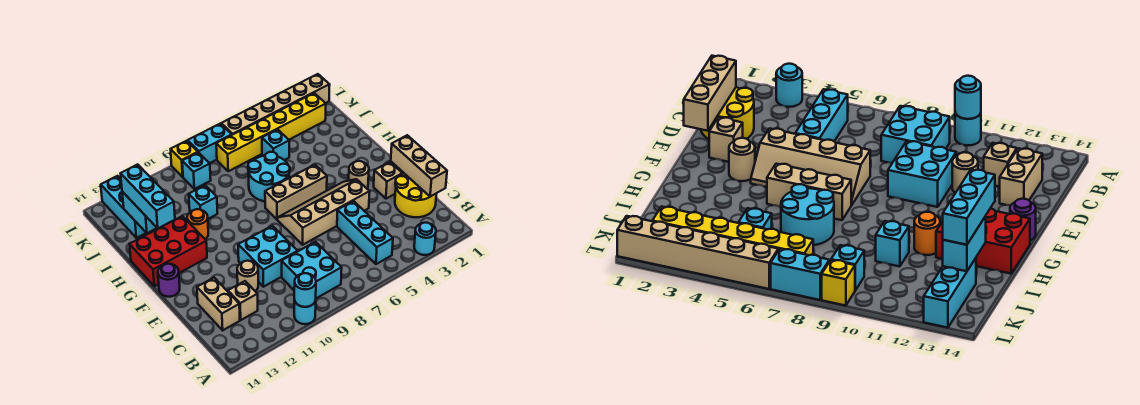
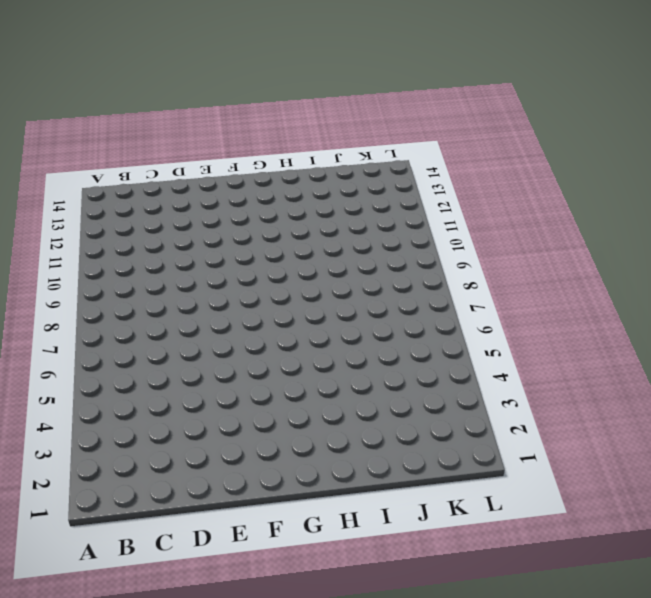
none -> cyan 1x1 round brick [414,223,436,255]
none -> cyan 1x1 round brick [294,300,316,324]
none -> cyan 1x3 brick [337,201,393,264]

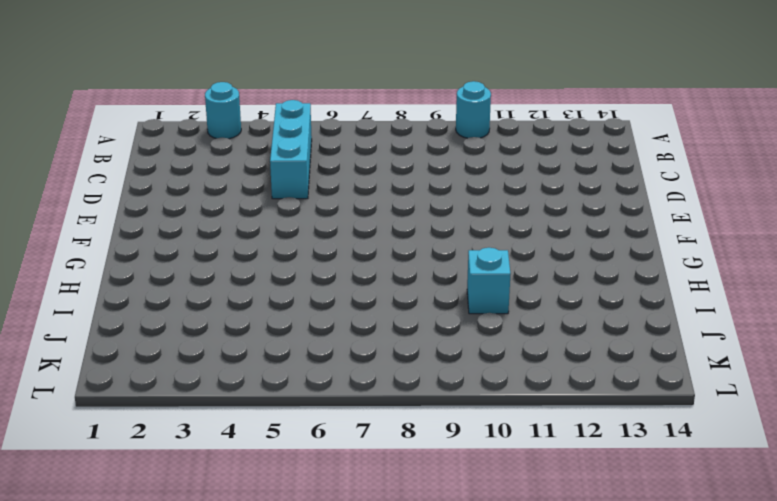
none -> cyan 2x2 brick [282,242,342,298]
none -> yellow 2x2 round brick [395,173,437,217]
none -> tan 1x1 brick [228,281,258,320]

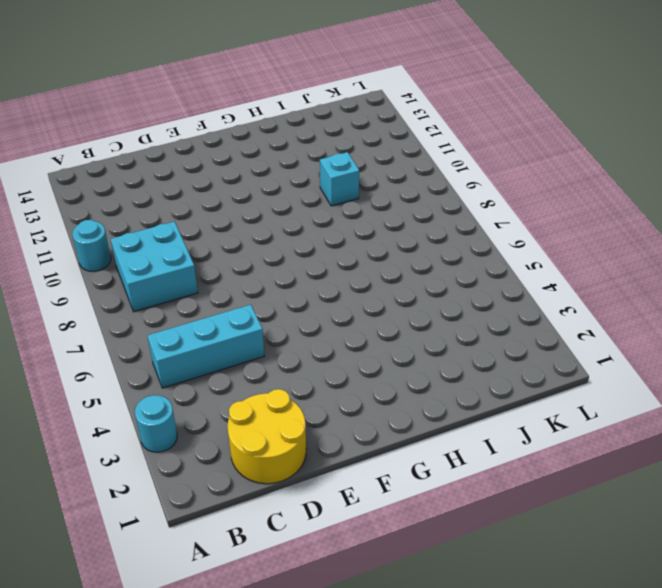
none -> tan 1x1 brick [228,281,258,320]
none -> tan 1x2 brick [197,278,240,330]
none -> cyan 2x2 brick [238,226,298,287]

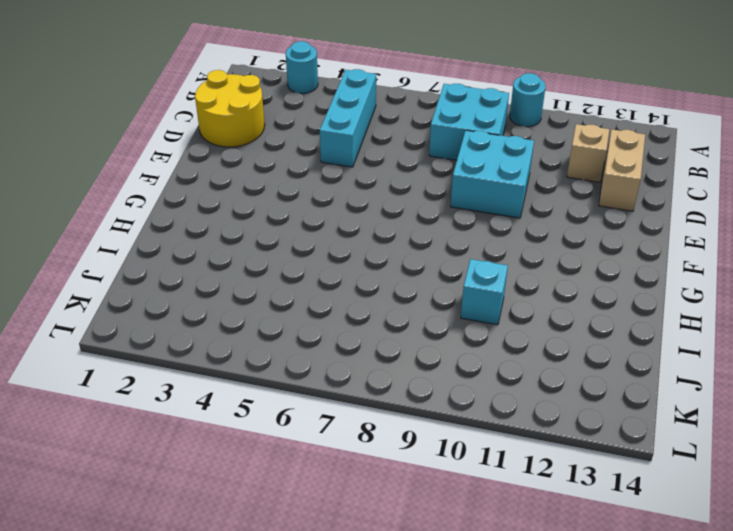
none -> tan 1x1 round brick [237,261,258,291]
none -> tan 1x1 brick [374,162,402,199]
none -> tan 2x4 slope [278,179,370,245]

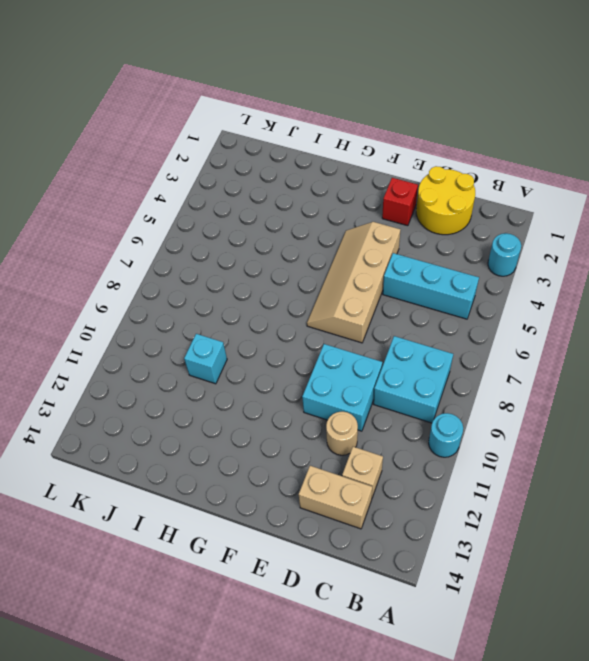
red 1x1 brick [382,178,418,226] -> tan 1x1 brick [374,162,402,199]
none -> tan 1x1 round brick [349,161,369,188]
none -> purple 1x1 round brick [158,264,180,297]
none -> tan 1x3 brick [265,165,327,220]

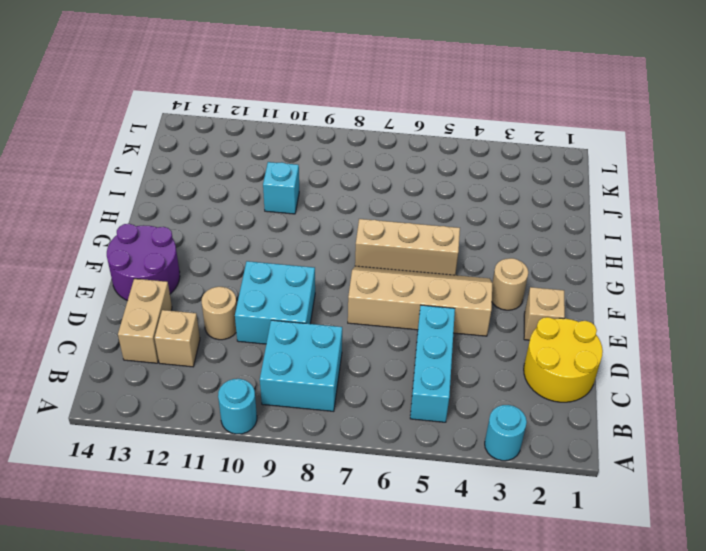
purple 2x2 round brick [107,224,180,301] -> purple 1x1 round brick [158,264,180,297]
none -> red 2x3 brick [129,216,207,286]
none -> cyan 2x2 round brick [248,152,290,201]
none -> orange 1x1 round brick [187,209,208,239]

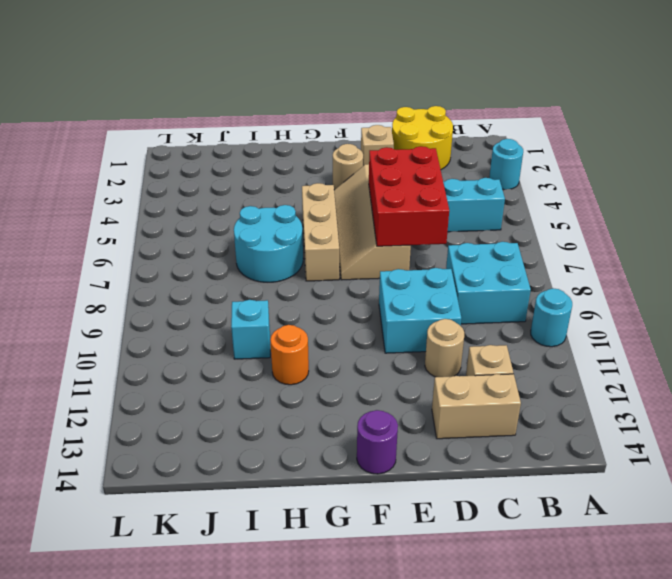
red 2x3 brick [369,146,449,246] -> red 2x3 brick moved to [129,216,207,286]
none -> cyan 1x1 brick [262,129,289,160]
none -> cyan 1x3 brick [101,176,146,238]
none -> yellow 1x6 brick [216,93,326,171]

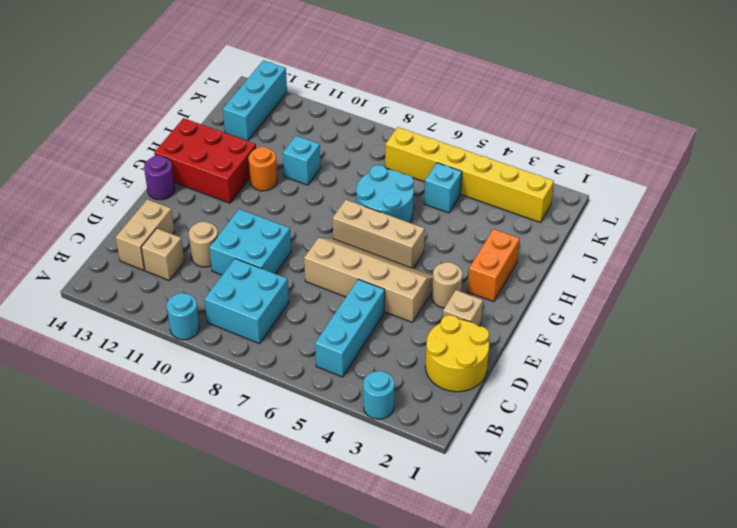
orange 1x2 brick [467,229,520,302] -> none
none -> cyan 1x1 brick [182,152,211,189]
none -> tan 1x6 brick [221,74,330,135]
none -> cyan 1x2 brick [188,124,232,163]

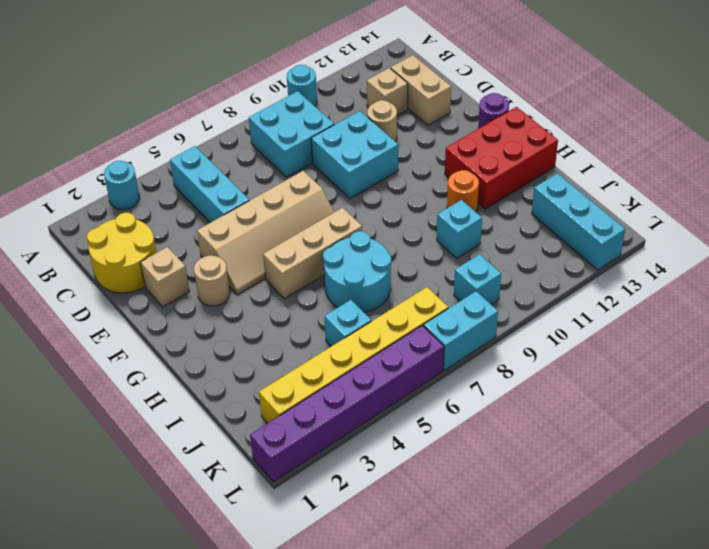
purple 1x6 brick [250,325,444,482] -> tan 1x6 brick [221,74,330,135]
none -> yellow 1x1 brick [171,141,198,177]
none -> cyan 1x1 round brick [294,273,316,307]
none -> tan 1x3 brick [391,135,447,197]

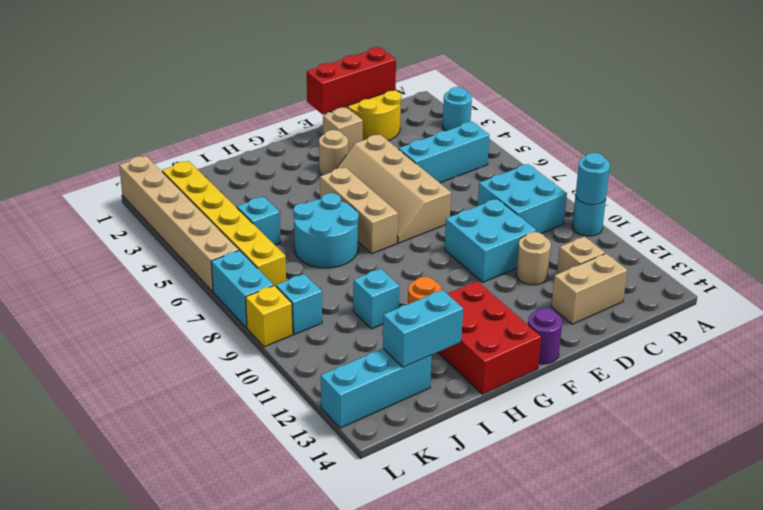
red 1x3 brick [307,47,396,114] -> tan 1x3 brick [391,135,447,197]
none -> cyan 1x3 brick [121,164,175,228]

